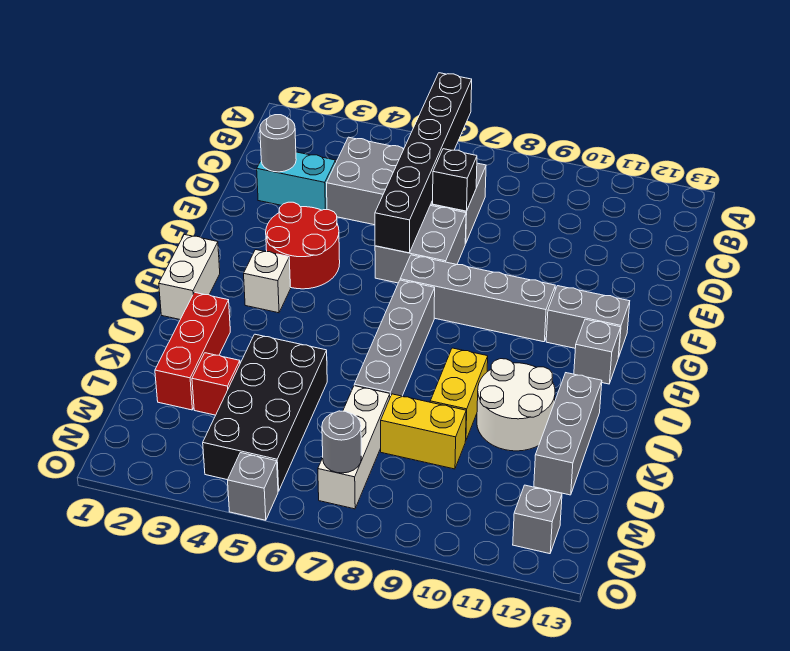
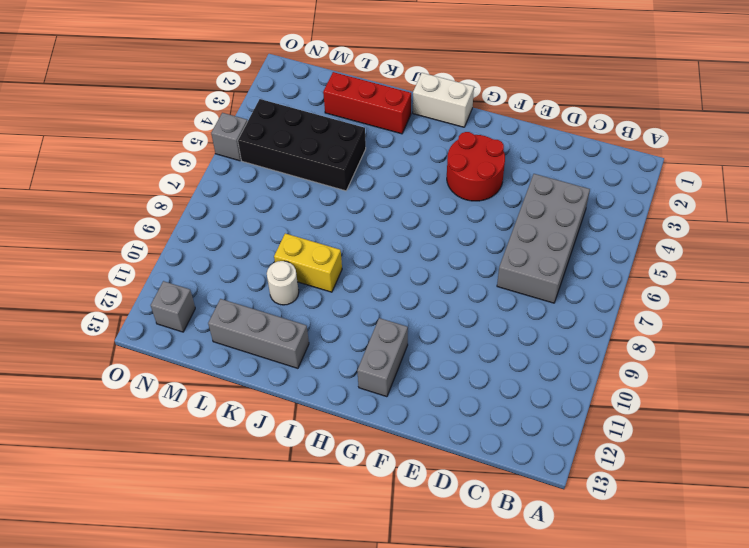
white 1x1 round brick [267,261,299,305] -> white 2x2 round brick [477,359,555,451]
none -> cyan 1x2 brick [257,152,336,210]
none -> grey 2x2 brick [375,205,466,283]
none -> grey 1x4 brick [400,255,555,342]

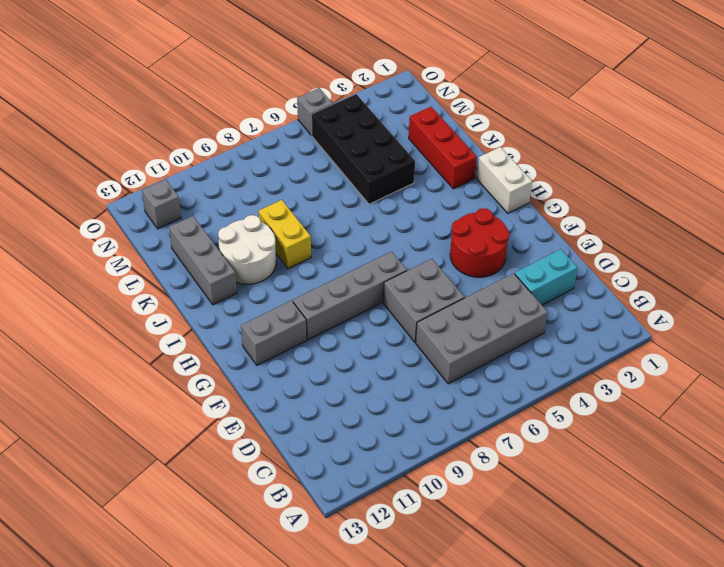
none -> white 1x1 brick [244,250,291,313]
none -> grey 1x4 brick [354,280,435,397]
none -> grey 1x1 brick [574,319,621,384]

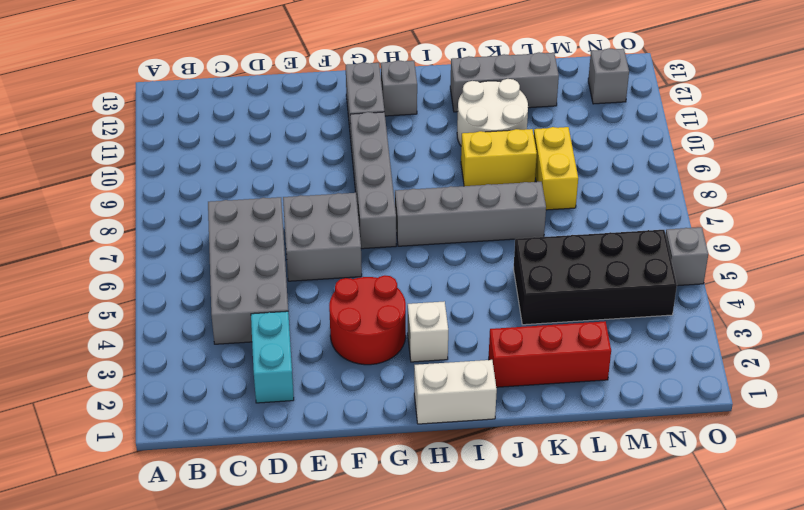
none -> red 1x1 brick [192,353,240,415]
none -> white 1x3 brick [318,386,390,509]
none -> black 1x6 brick [375,73,472,253]

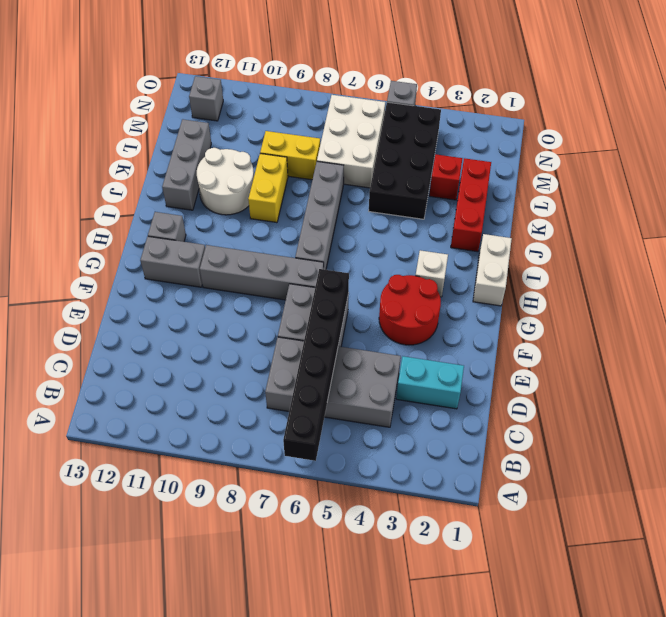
white 2x3 brick [317,95,385,188] -> white 1x3 brick [318,386,390,509]
none -> grey 1x1 round brick [260,115,296,172]
none -> black 1x1 brick [433,149,477,211]
none -> grey 1x1 round brick [322,411,361,473]

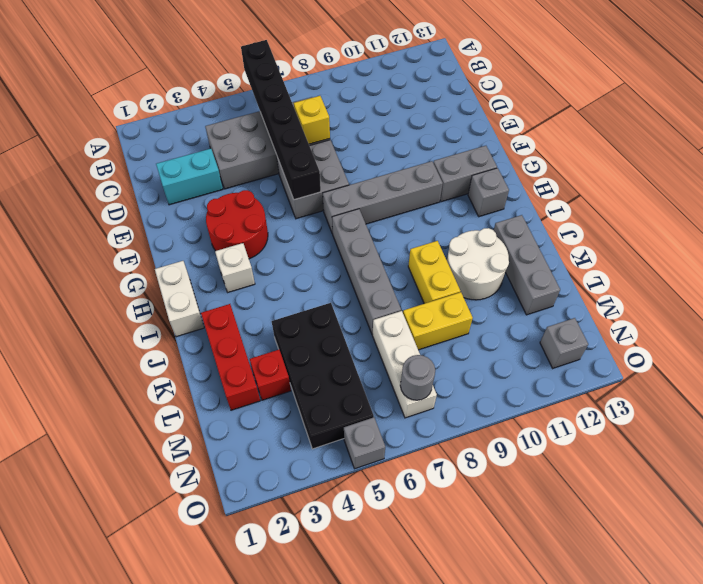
yellow 1x1 brick [294,96,330,144] -> black 1x1 brick [433,149,477,211]
none -> grey 1x1 round brick [260,115,296,172]

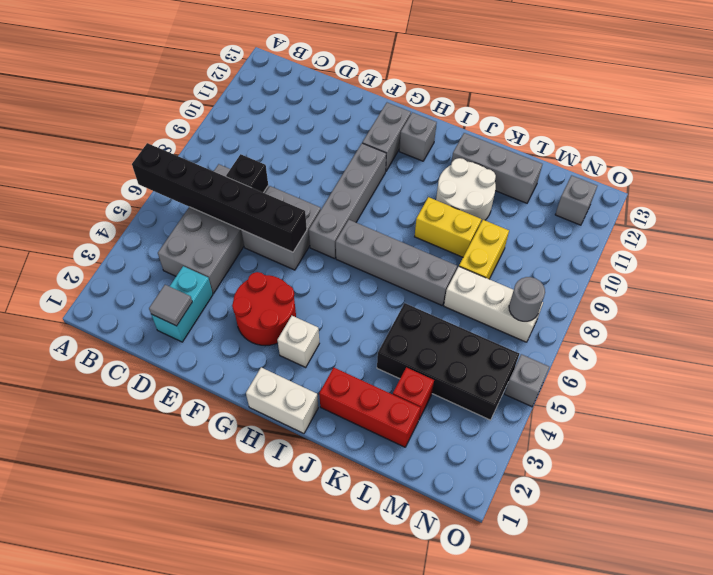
grey 1x1 tile [149,285,192,326] -> grey 1x1 round brick [260,115,296,172]

